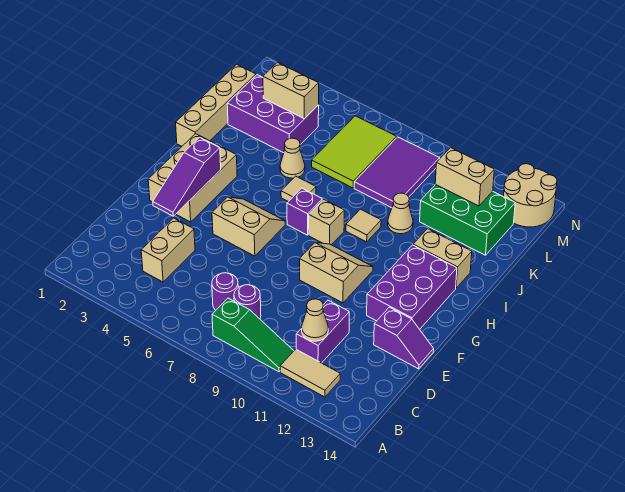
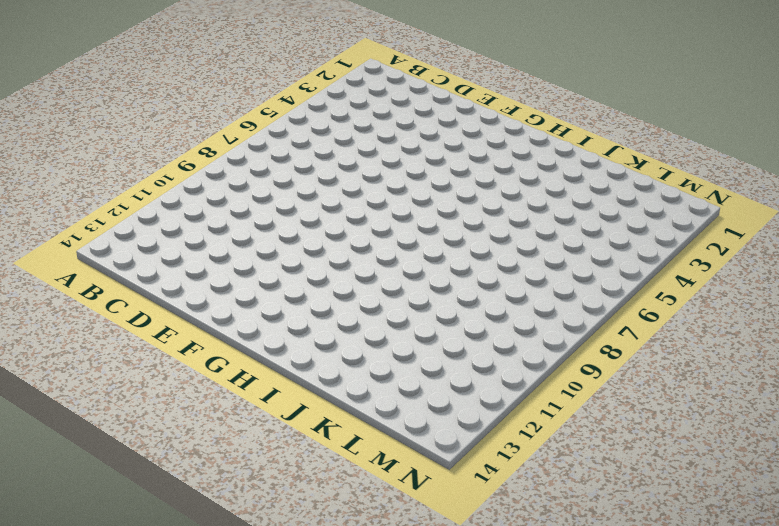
none -> green 1x3 slope [212,298,294,372]
none -> tan 1x2 tile [280,349,340,397]
none -> tan 1x2 brick [141,218,195,282]

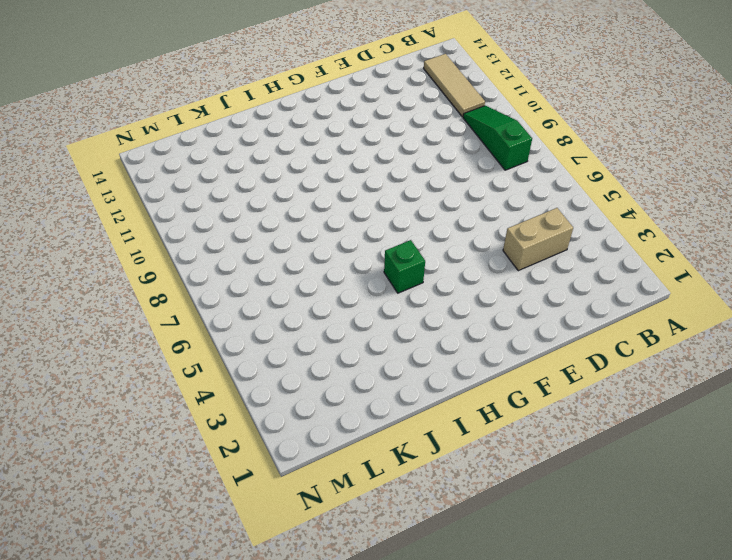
tan 1x3 tile [424,54,485,117] -> tan 1x2 tile [280,349,340,397]
green 1x1 brick [384,240,425,293] -> none
none -> purple 1x1 round brick [212,273,238,310]
none -> purple 1x1 round brick [234,285,261,319]
none -> purple 1x2 brick [296,300,349,363]

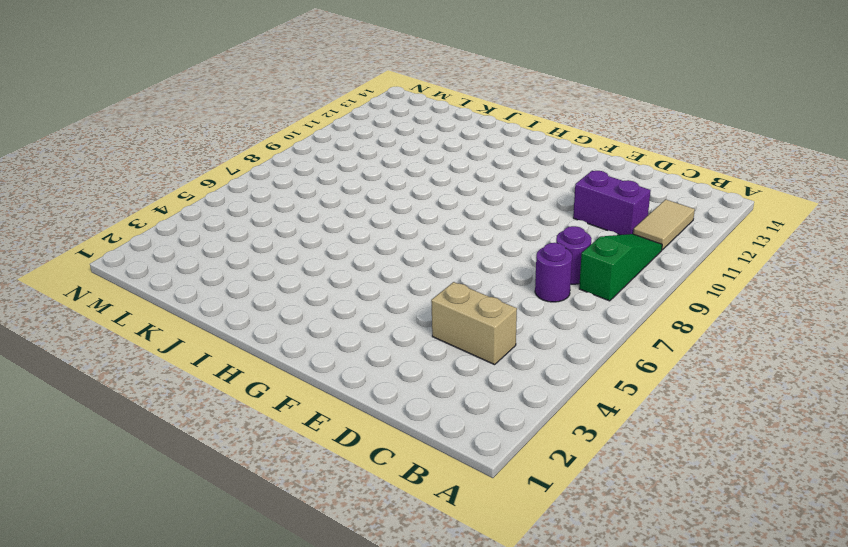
none -> purple 1x2 slope [374,307,434,369]
none -> tan 2x3 brick [148,134,237,222]
none -> tan 2x2 slope [212,197,285,256]

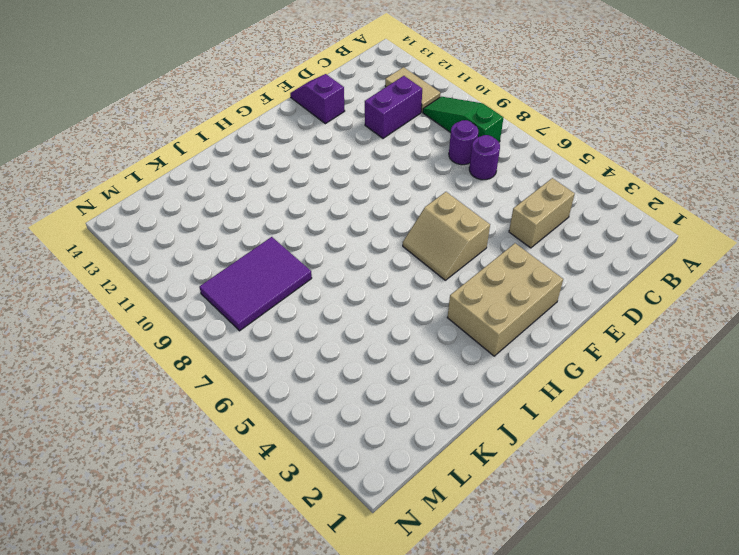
none -> tan 2x2 slope [300,243,373,303]
none -> purple 2x3 brick [367,245,457,329]
none -> purple 1x1 brick [287,188,322,235]

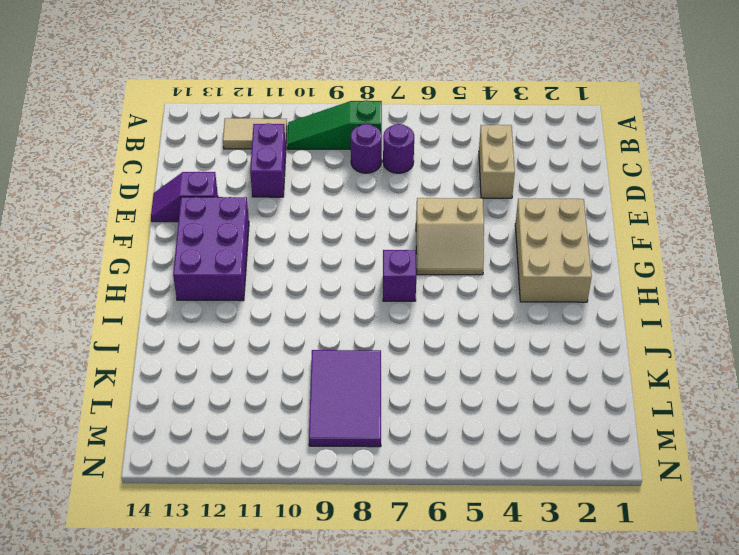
none -> tan 2x2 slope [300,243,373,303]
none -> tan 1x1 brick [309,199,344,245]
none -> tan 1x4 brick [176,64,256,146]

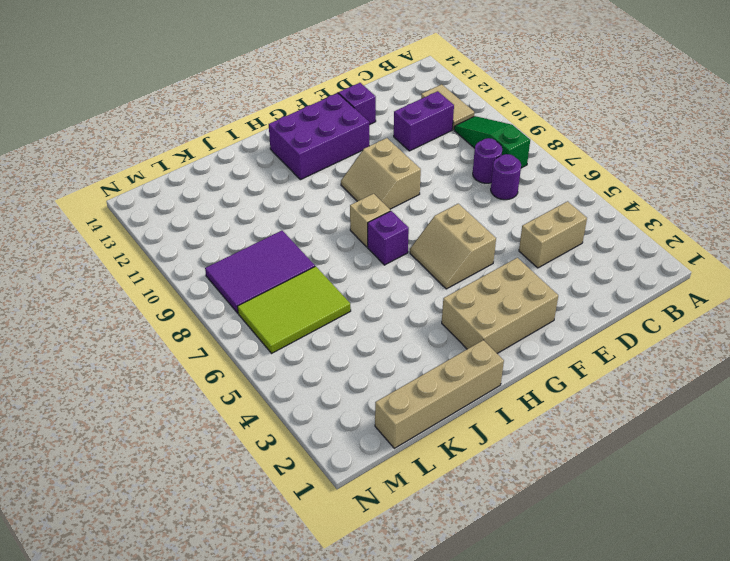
none -> tan 1x1 tile [281,176,316,202]
none -> tan 1x1 tile [346,209,381,242]
none -> tan 1x2 brick [413,229,472,288]

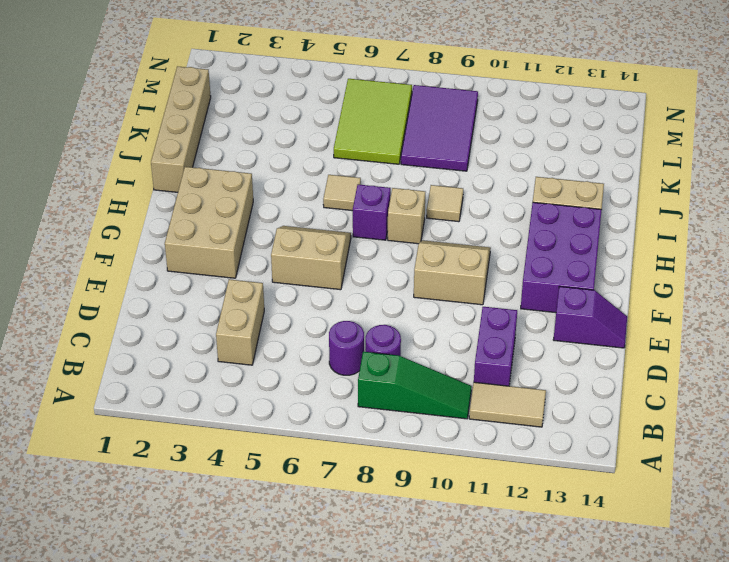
none -> tan 1x1 cone [280,138,305,178]
none -> tan 1x1 cone [388,193,413,234]
none -> purple 2x3 brick [227,75,319,153]

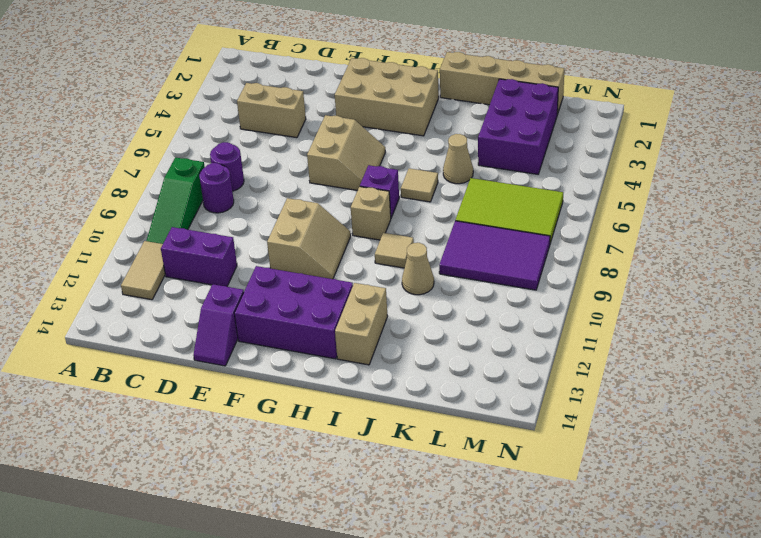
none -> green 2x3 brick [420,184,515,255]
none -> tan 2x2 round brick [503,164,557,227]
none -> tan 1x1 cone [302,299,328,341]

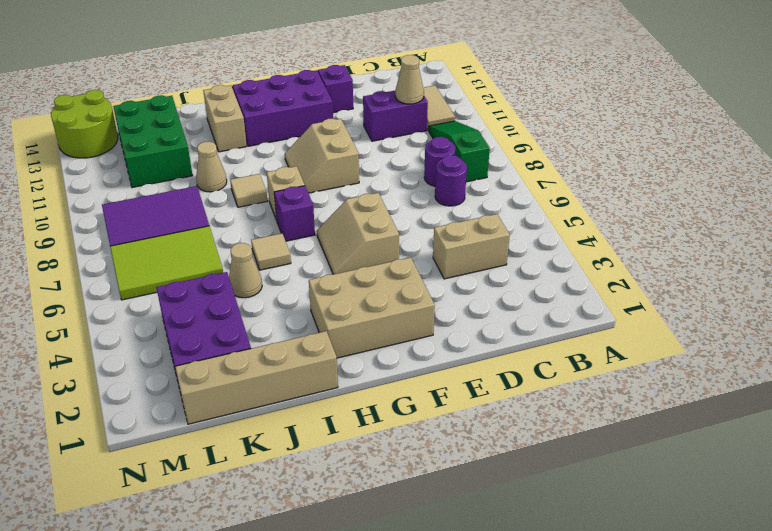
lime 2x2 round brick [51,90,118,158] -> tan 2x2 round brick [503,164,557,227]
none -> purple 1x3 slope [153,137,221,216]
none -> tan 1x2 brick [263,62,319,119]
none -> tan 1x2 brick [435,148,494,206]

